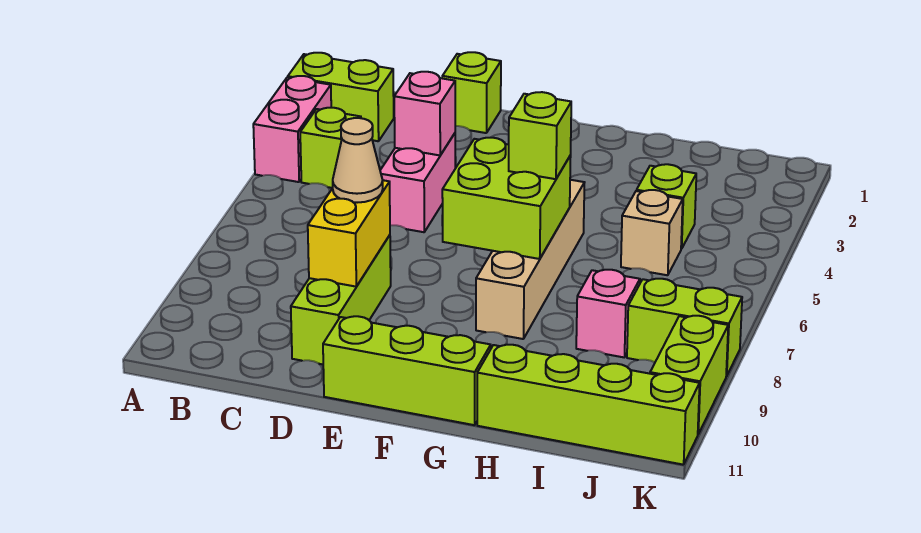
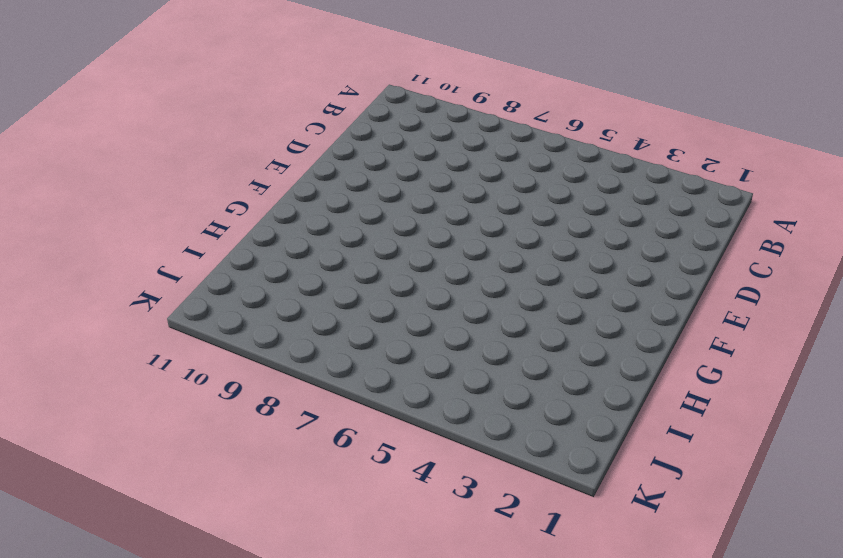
none -> lime 1x2 brick [288,53,394,141]
none -> pink 1x2 brick [253,76,331,182]
none -> lime 1x1 brick [300,108,361,188]

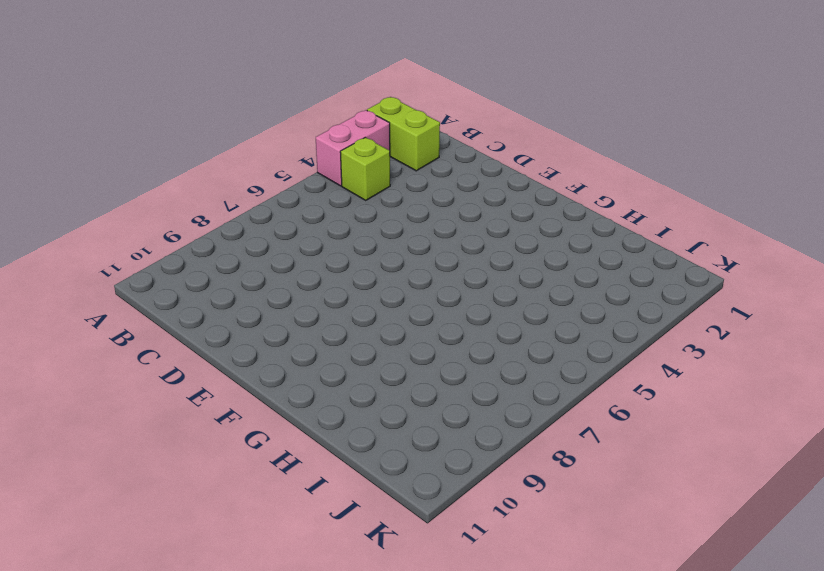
none -> lime 1x1 brick [442,52,501,133]
none -> pink 1x2 brick [380,133,455,232]
none -> lime 1x3 brick [291,235,391,364]

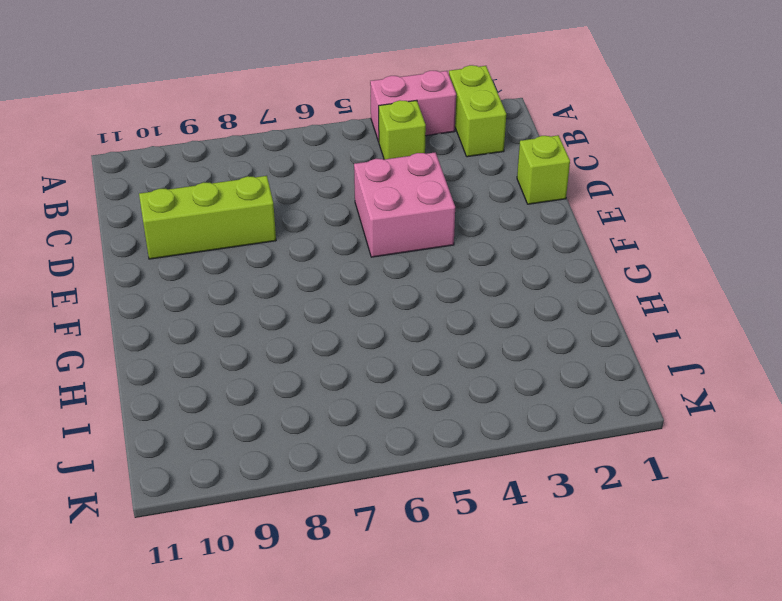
pink 2x2 brick [354,152,455,257] -> pink 1x2 brick [380,133,455,232]
none -> lime 1x3 brick [323,316,491,425]
none -> tan 1x4 brick [476,180,585,339]
none -> lime 1x4 brick [477,345,700,465]

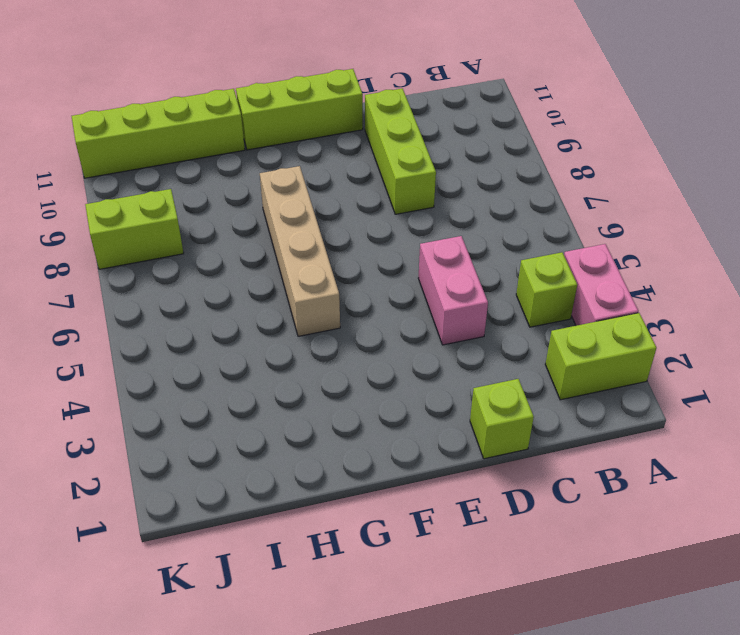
none -> lime 1x1 brick [637,164,696,249]
none -> tan 1x1 brick [621,190,683,275]
none -> pink 1x1 brick [576,270,640,357]

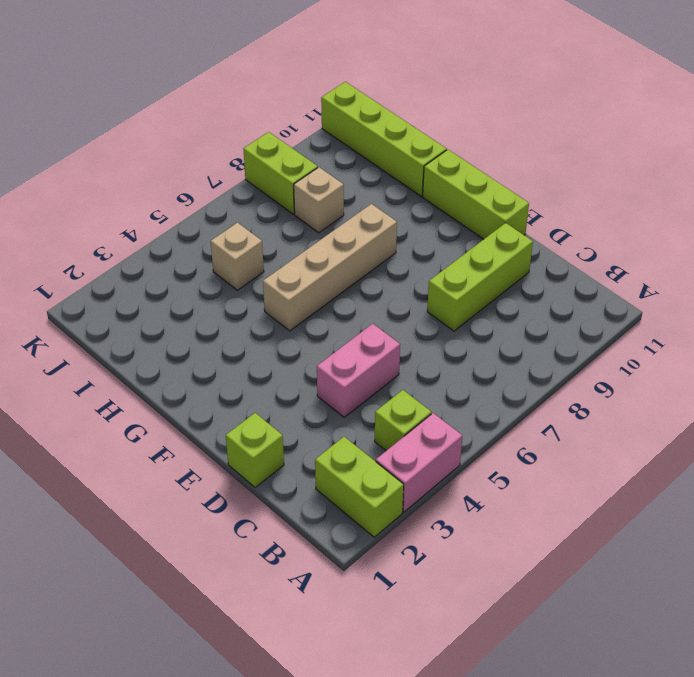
tan 1x1 brick [294,167,344,233] -> pink 1x1 brick [576,270,640,357]
none -> lime 1x1 brick [637,164,696,249]
none -> lime 1x2 brick [650,316,728,434]
none -> pink 1x1 brick [394,72,455,155]

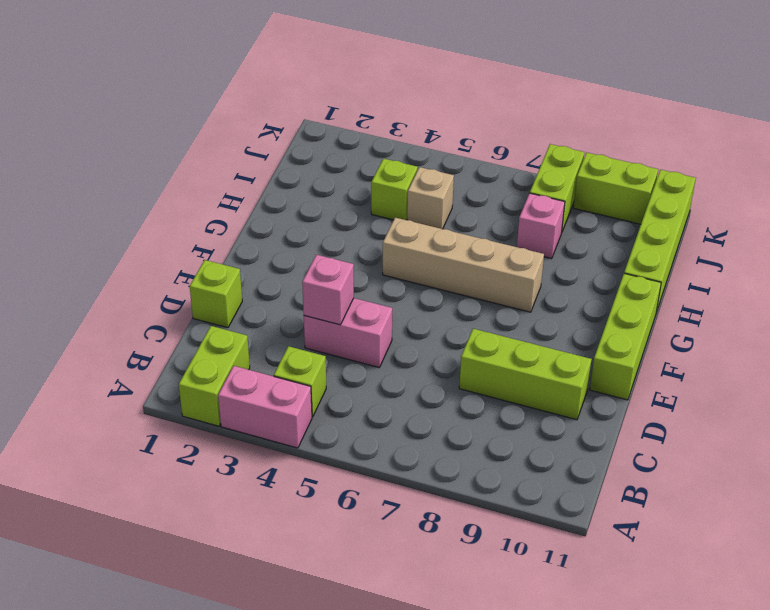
none -> yellow 1x2 brick [308,180,390,287]
none -> lime 2x2 brick [442,138,571,259]
none -> tan 1x1 cone [333,118,383,203]

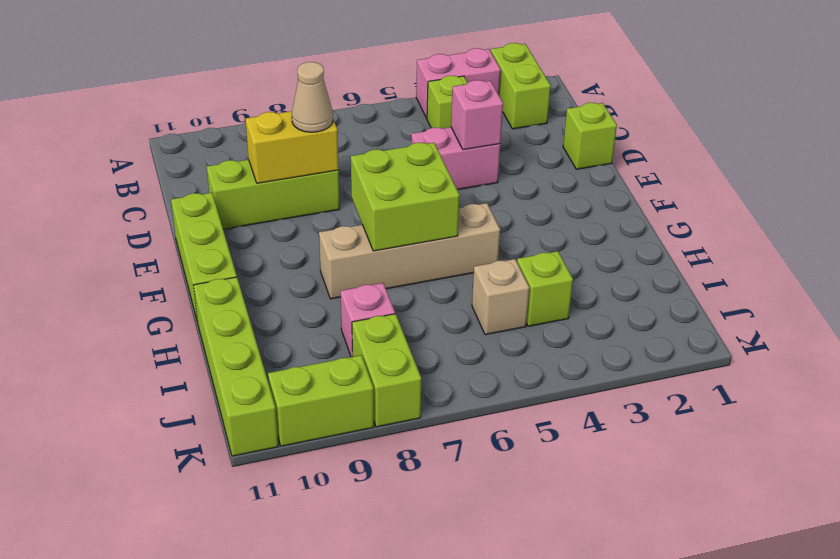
none -> lime 1x1 brick [509,92,571,179]

